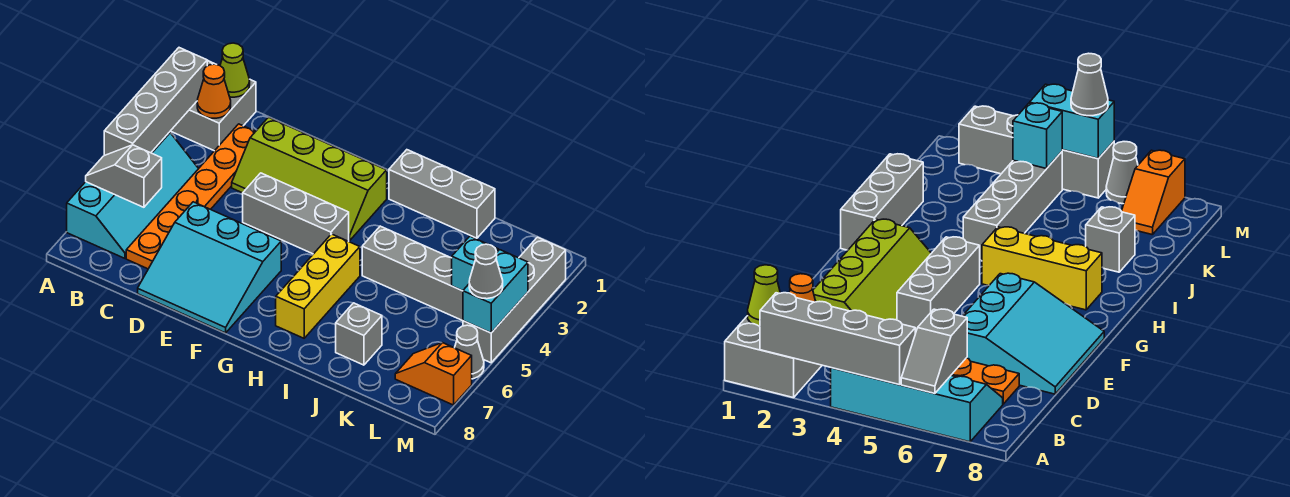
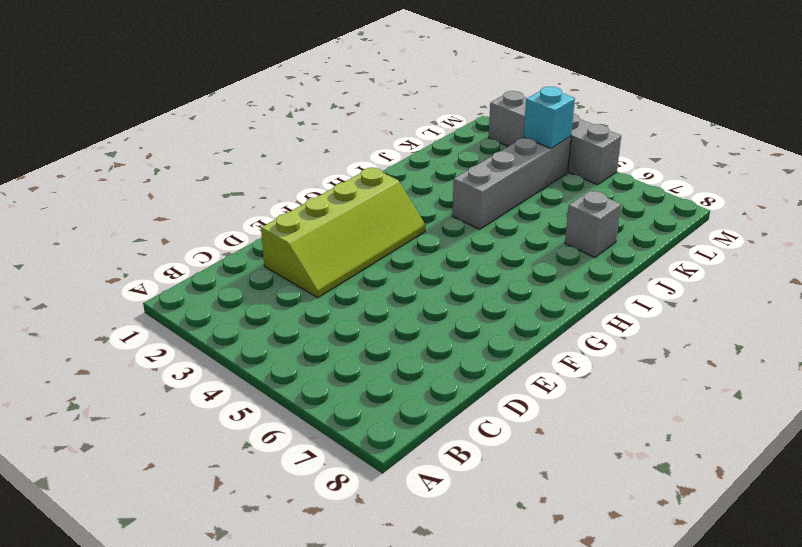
none -> grey 2x2 brick [171,61,256,151]
none -> cyan 2x4 slope [67,132,199,258]
none -> orange 1x6 plate [126,124,256,269]

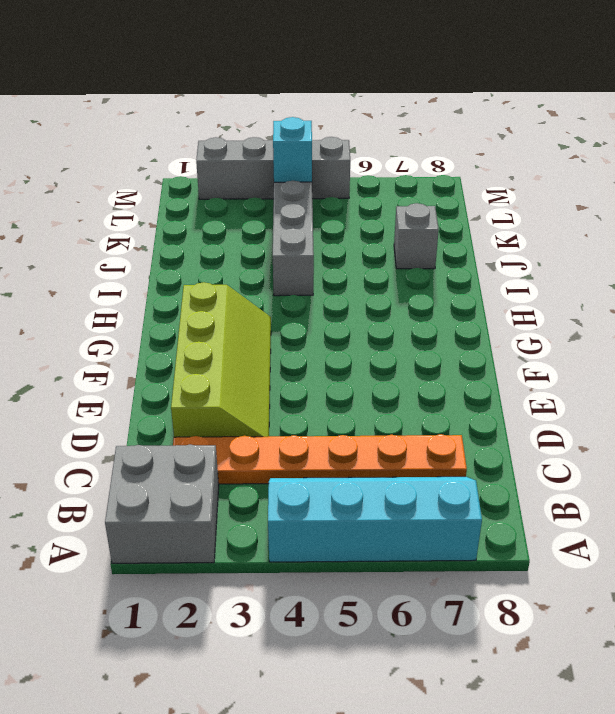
none -> cyan 3x3 slope [138,202,281,333]
none -> grey 1x3 brick [243,173,349,254]
none -> grey 1x3 brick [389,150,495,238]

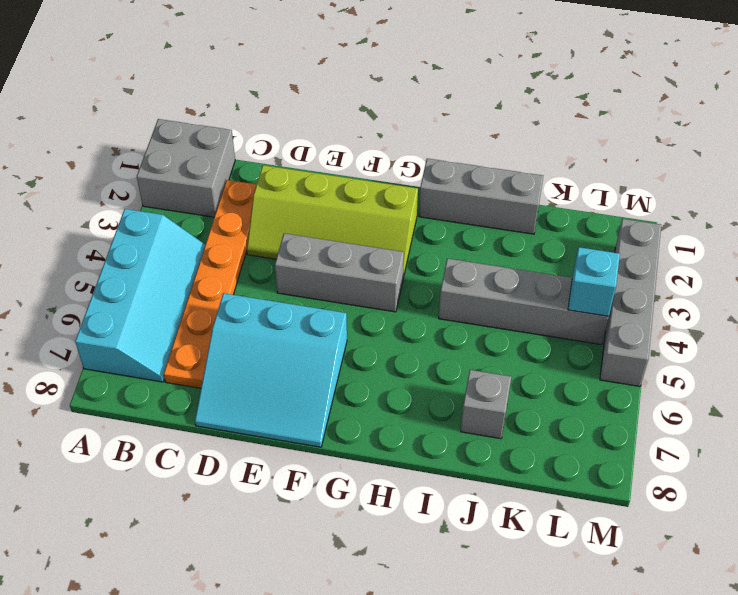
none -> yellow 1x3 brick [276,234,360,338]
none -> orange 1x2 slope [395,343,472,405]
none -> grey 1x1 cone [455,325,484,379]

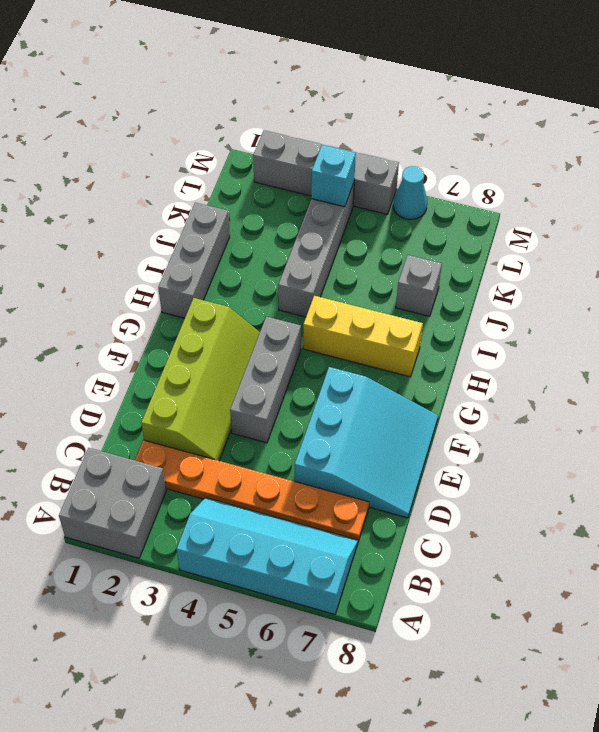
cyan 1x1 cone [393,166,427,219] -> grey 1x1 cone [455,325,484,379]
none -> orange 1x2 slope [395,343,472,405]
none -> grey 1x4 brick [104,48,207,155]
none -> grey 1x2 slope [86,145,162,207]

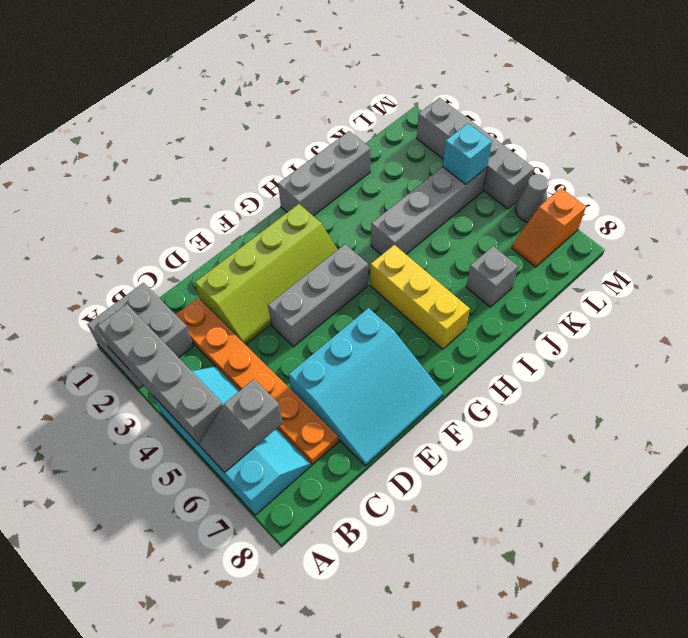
none -> lime 1x1 cone [220,43,250,97]
none -> orange 1x1 cone [197,64,231,118]
none -> cyan 1x2 brick [463,250,528,333]

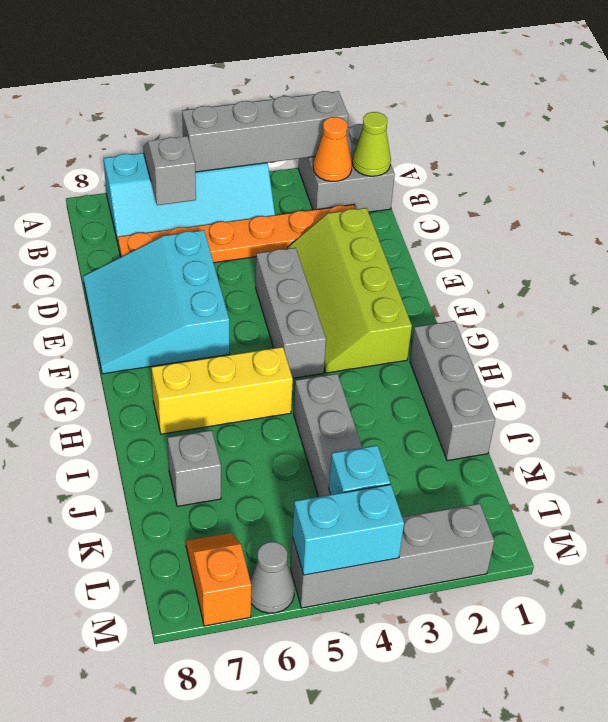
none -> grey 1x1 cone [469,244,503,299]

